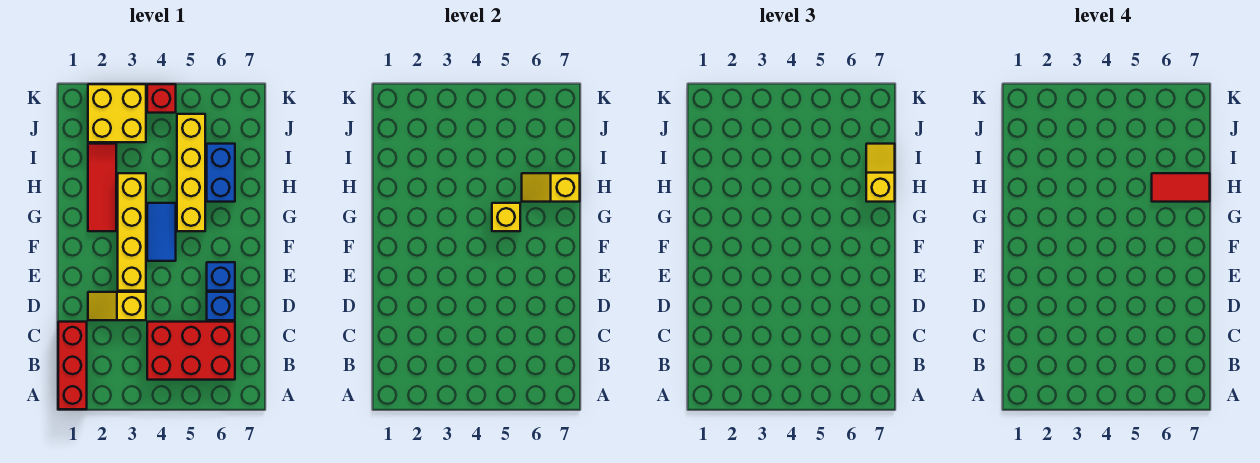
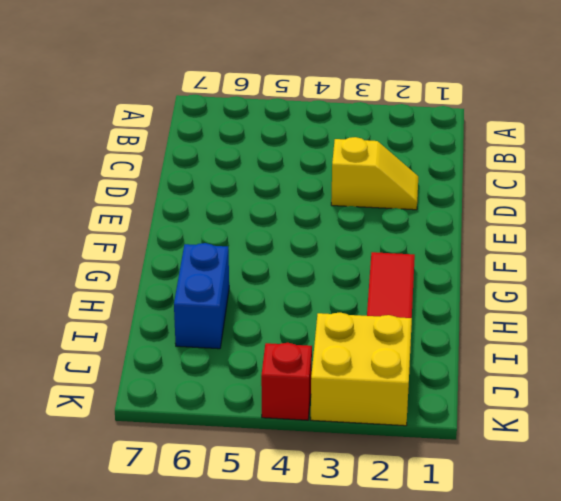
none -> red 1x3 brick [58,322,87,409]
none -> red 2x3 brick [147,322,235,380]
none -> blue 1x1 brick [207,292,235,320]

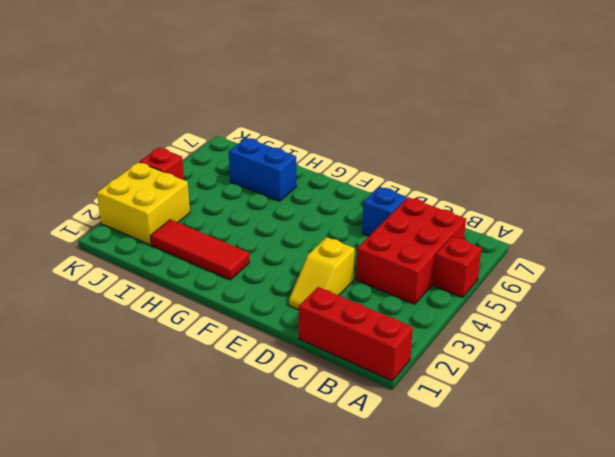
red 1x1 brick [433,237,482,298] -> none
none -> yellow 1x4 brick [118,173,146,291]
none -> blue 1x1 brick [207,262,235,291]
none -> blue 1x2 tile [147,203,176,261]

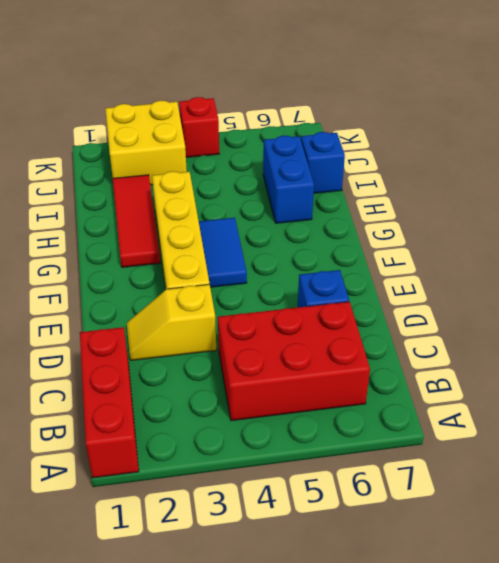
blue 1x1 brick [301,132,345,193] -> blue 1x1 brick moved to [207,262,235,291]
none -> yellow 1x4 brick [177,114,205,231]
none -> yellow 1x1 brick [492,203,520,231]
none -> yellow 1x2 slope [522,173,580,202]

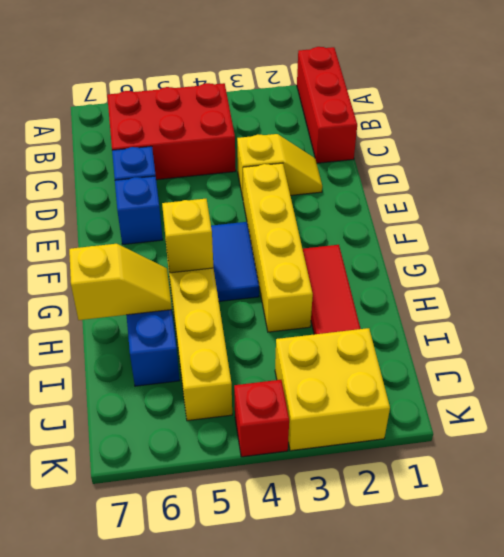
none -> yellow 1x2 slope [866,144,895,202]
none -> red 1x2 tile [1152,173,1210,202]

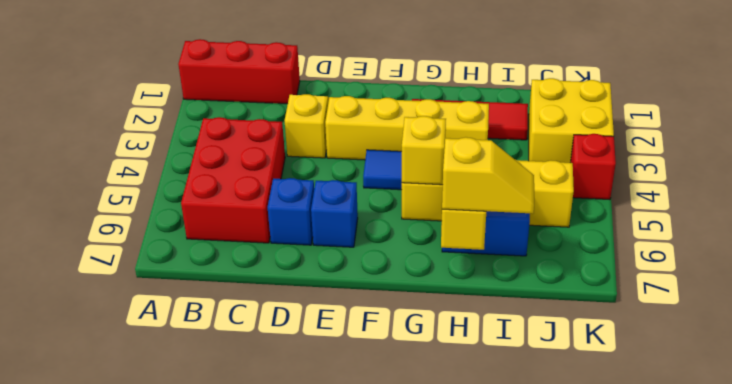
none -> red 1x2 tile [1152,173,1210,202]

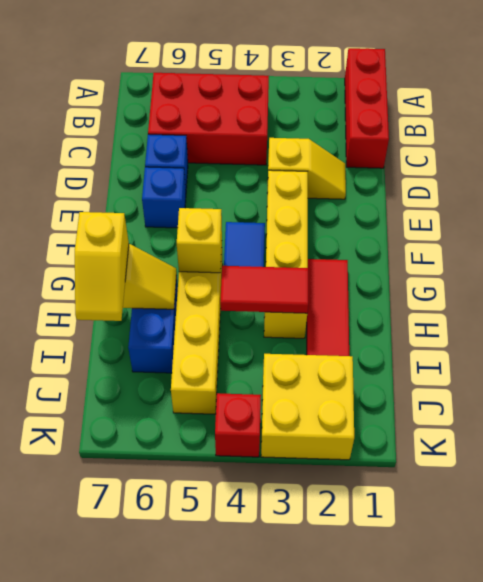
red 1x2 tile [220,266,308,313] -> red 1x2 tile moved to [1152,173,1210,202]

